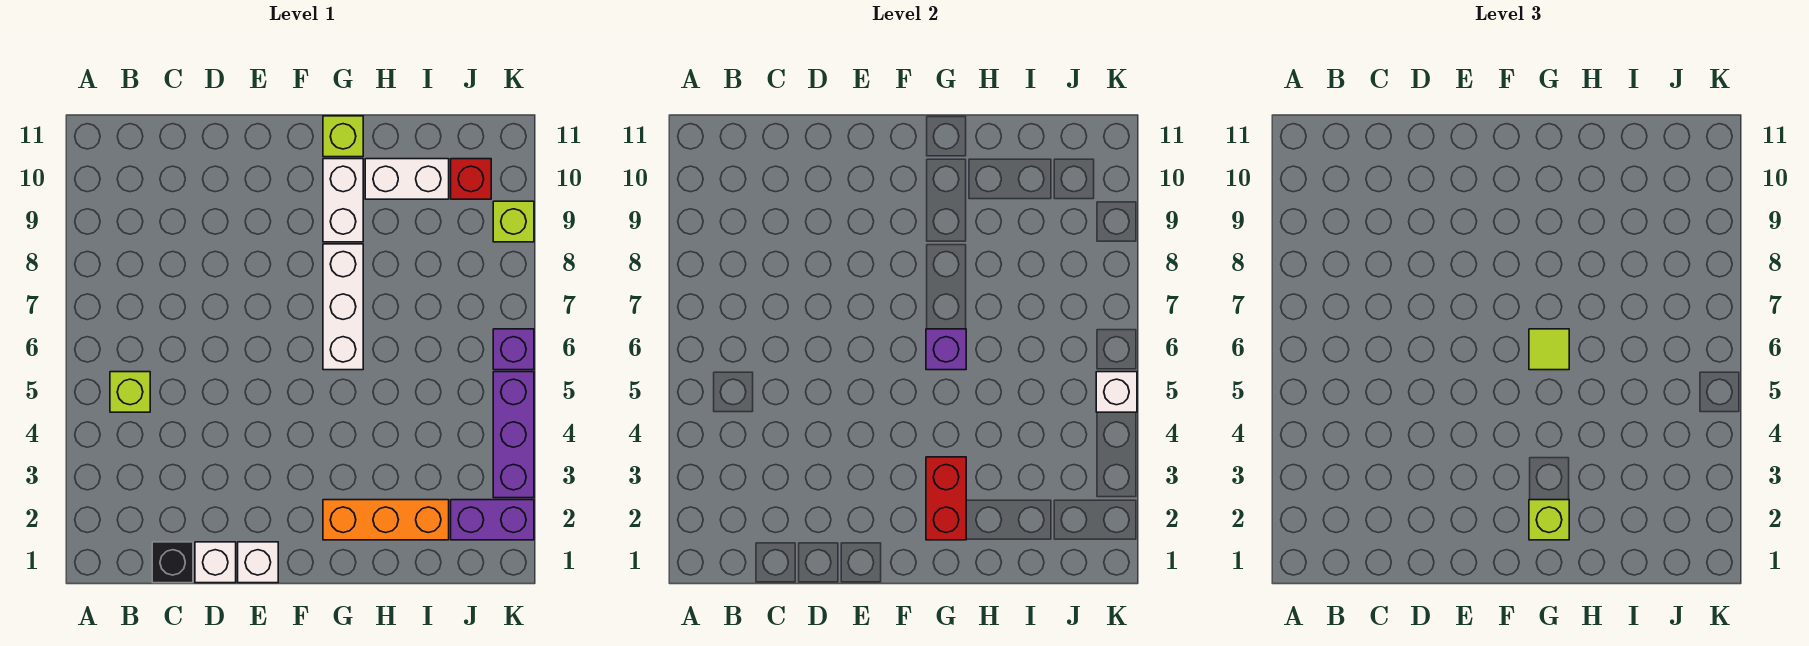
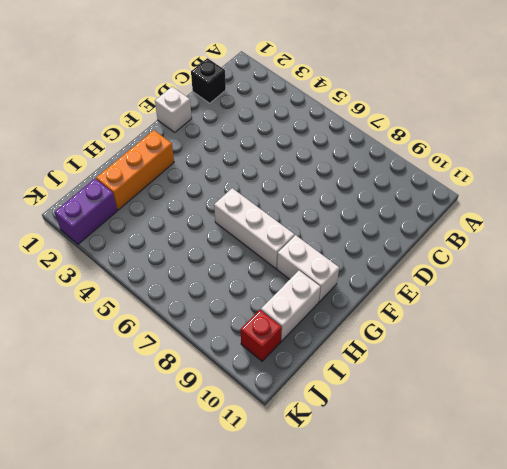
none -> lime 1x1 brick [110,372,150,412]
none -> white 1x1 brick [195,542,236,583]
none -> lime 1x1 brick [323,116,363,157]

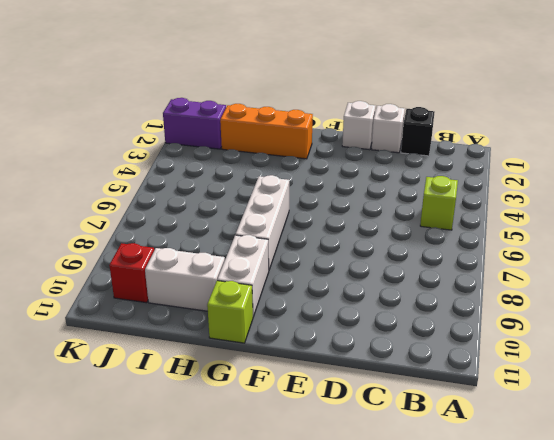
none -> purple 1x3 brick [493,372,534,498]
none -> purple 1x1 brick [493,329,534,370]
none -> lime 1x1 brick [493,201,534,242]

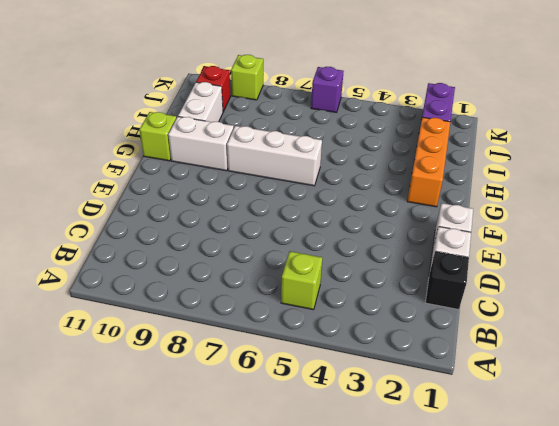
none -> purple 1x3 brick [493,372,534,498]
none -> red 1x2 brick [926,457,966,540]
none -> purple 1x1 brick [926,329,966,370]

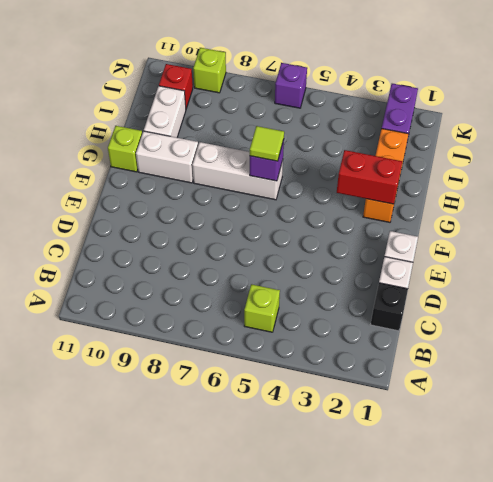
none -> purple 1x3 brick [493,372,534,498]
none -> white 1x1 brick [1096,372,1137,412]
none -> lime 1x1 brick [1529,500,1569,540]

